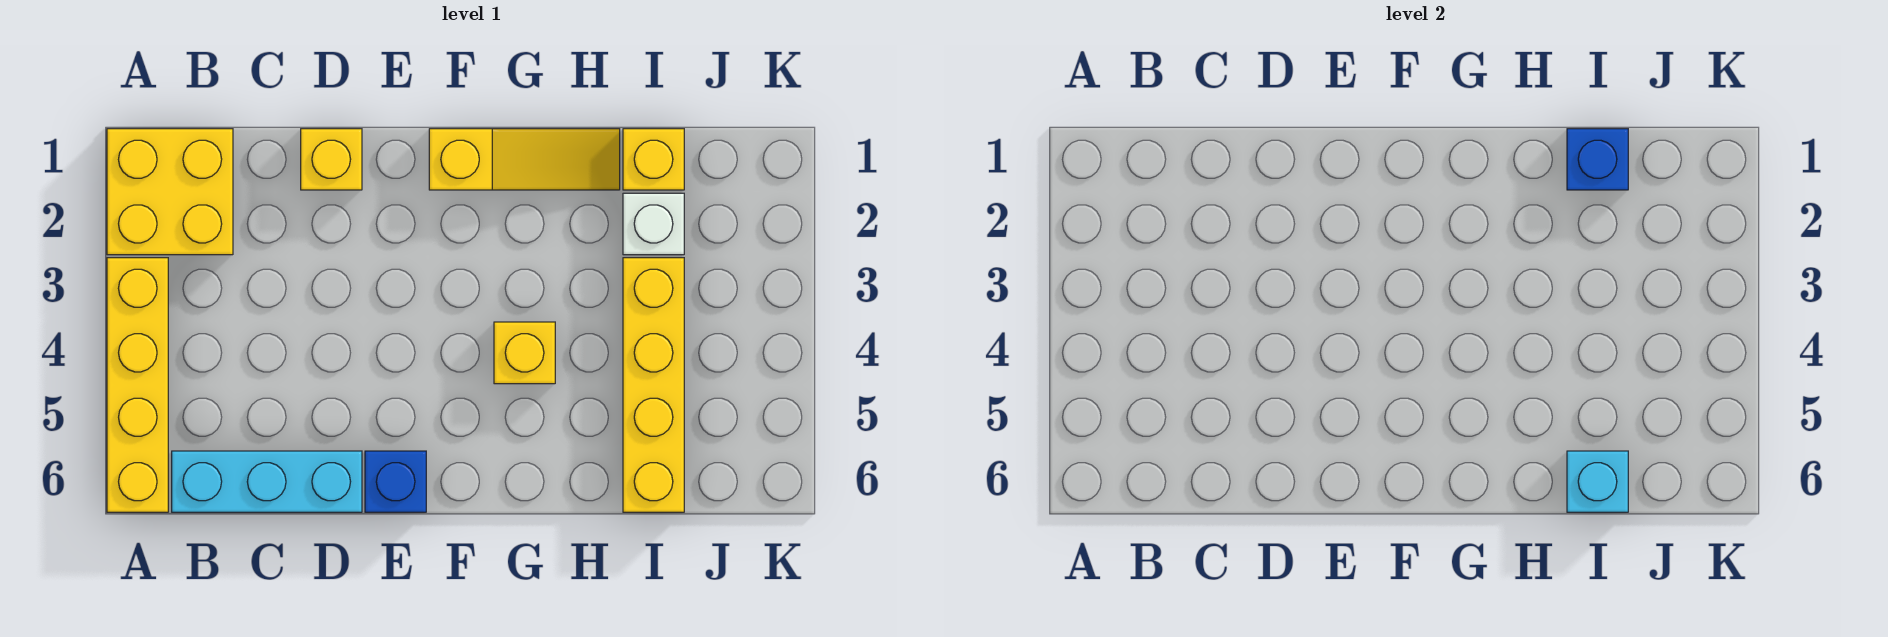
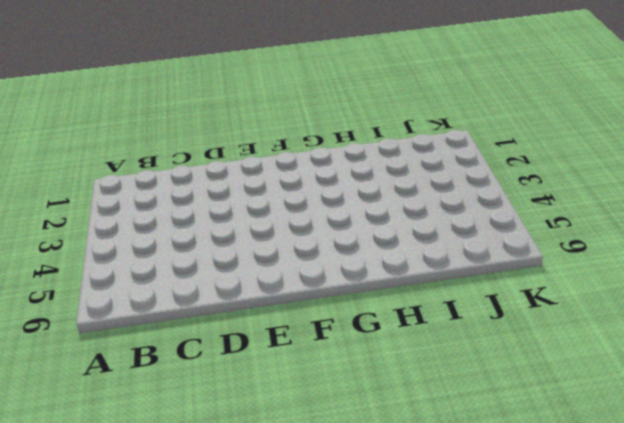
none -> yellow 2x2 brick [107,129,233,255]
none -> yellow 1x4 brick [107,258,168,512]
none -> cyan 1x3 brick [172,451,362,512]

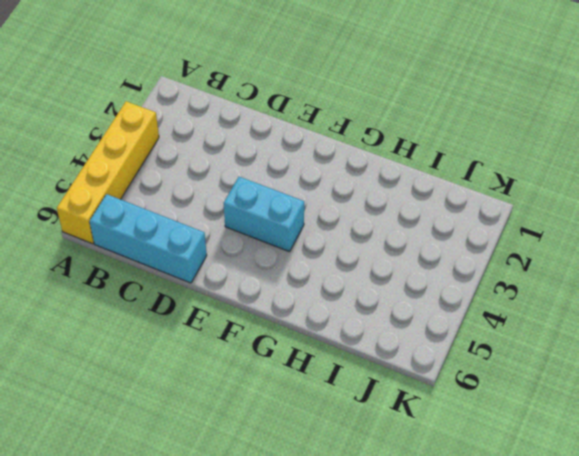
cyan 1x2 brick [224,177,304,252] -> none
none -> yellow 2x2 brick [107,129,233,255]
none -> yellow 1x1 brick [301,129,362,190]
none -> blue 1x1 brick [365,451,426,512]

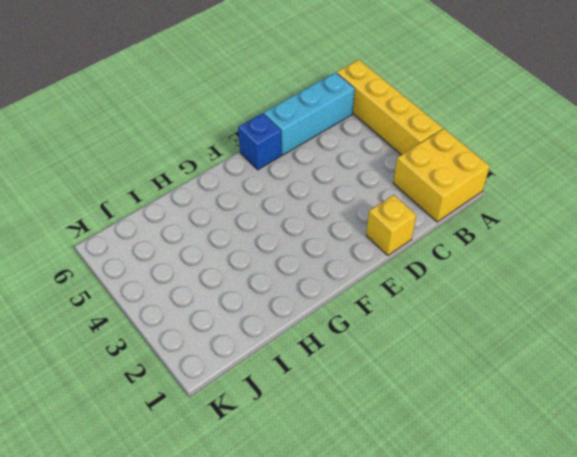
none -> yellow 1x3 slope [429,129,620,190]
none -> yellow 1x1 brick [494,322,555,384]
none -> yellow 1x1 brick [623,129,684,190]

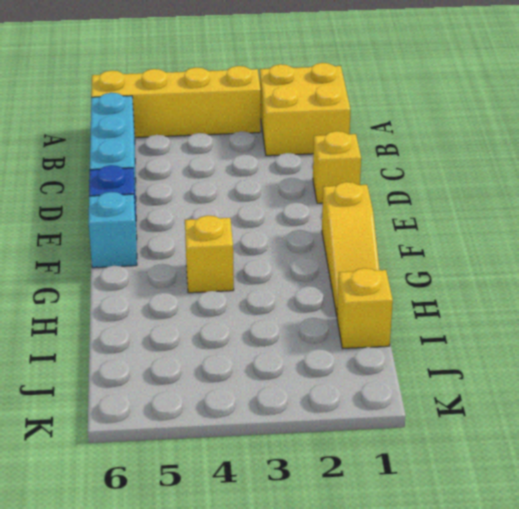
cyan 1x1 brick [89,192,137,268] -> cyan 1x1 brick moved to [1567,451,1628,512]
none -> white 1x1 brick [623,193,684,255]
none -> yellow 1x4 brick [623,258,684,512]
none -> blue 1x1 brick [1567,129,1628,190]

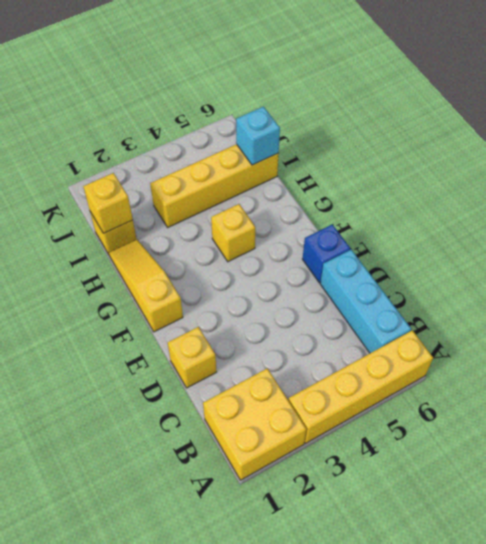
yellow 1x1 brick [83,173,133,233] -> blue 1x1 brick [1567,129,1628,190]
none -> white 1x1 brick [623,193,684,255]

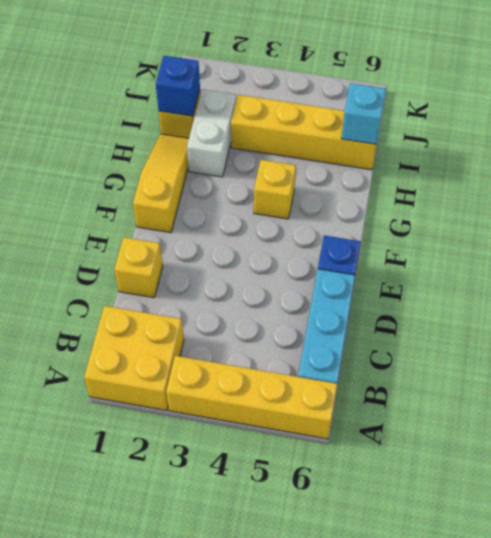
white 1x2 brick [187,89,236,177] -> white 1x1 brick [623,193,684,255]

